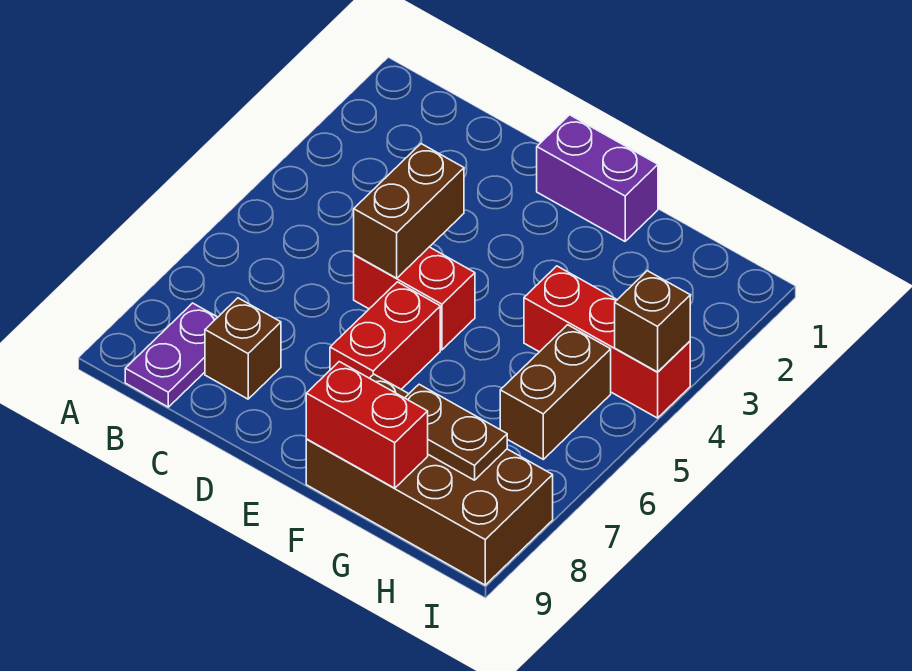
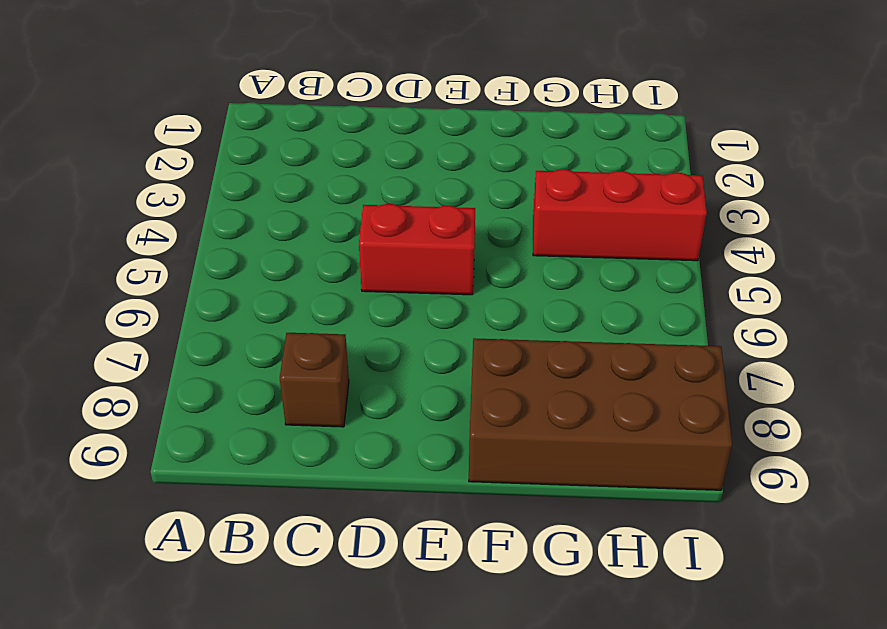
none -> purple 1x2 plate [125,303,218,407]
none -> purple 1x2 brick [537,115,658,241]
none -> red 1x2 brick [330,282,440,389]

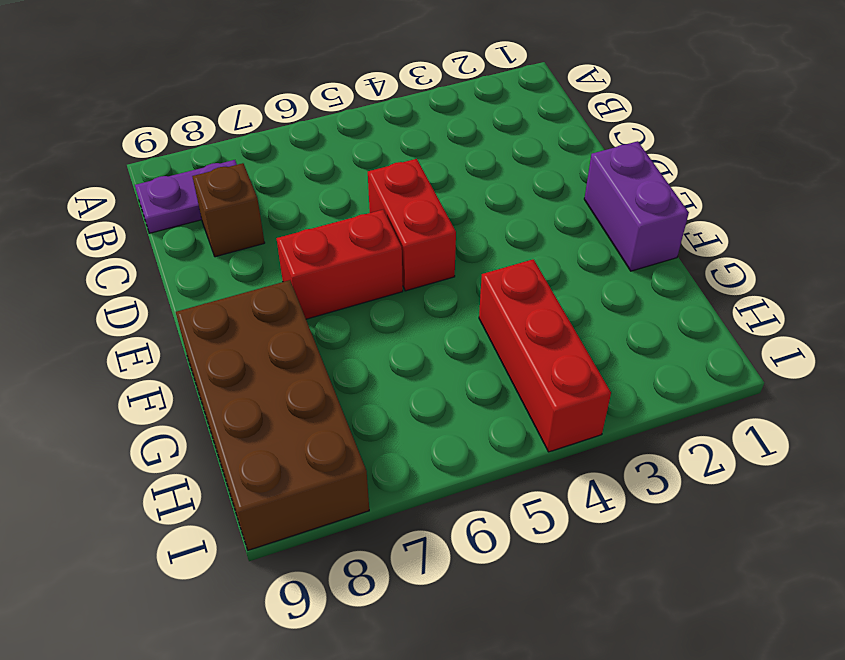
none -> brown 1x2 brick [500,325,611,459]
none -> brown 1x2 brick [354,144,464,278]
none -> red 1x2 brick [306,362,428,488]

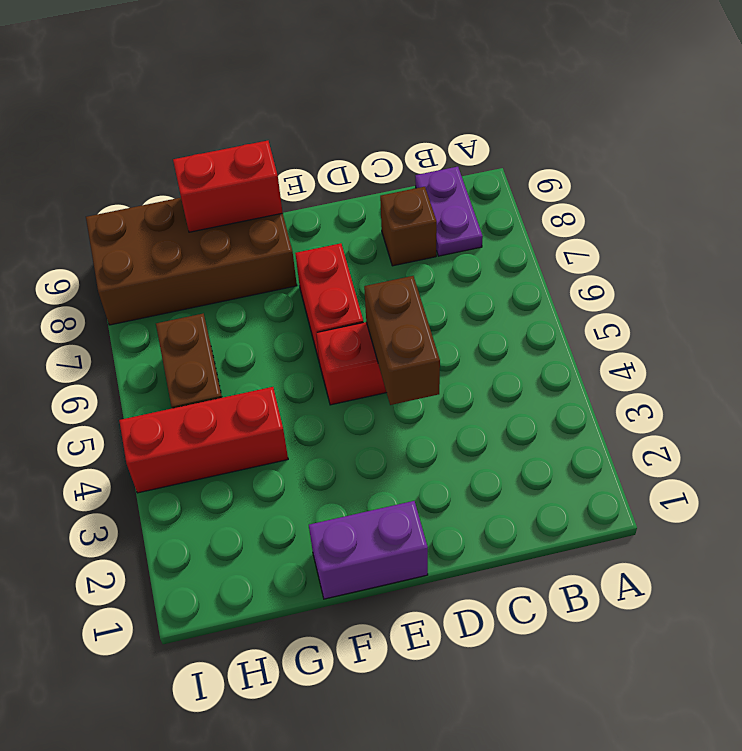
none -> brown 1x2 plate [405,384,507,480]
none -> brown 1x1 brick [615,271,690,372]

